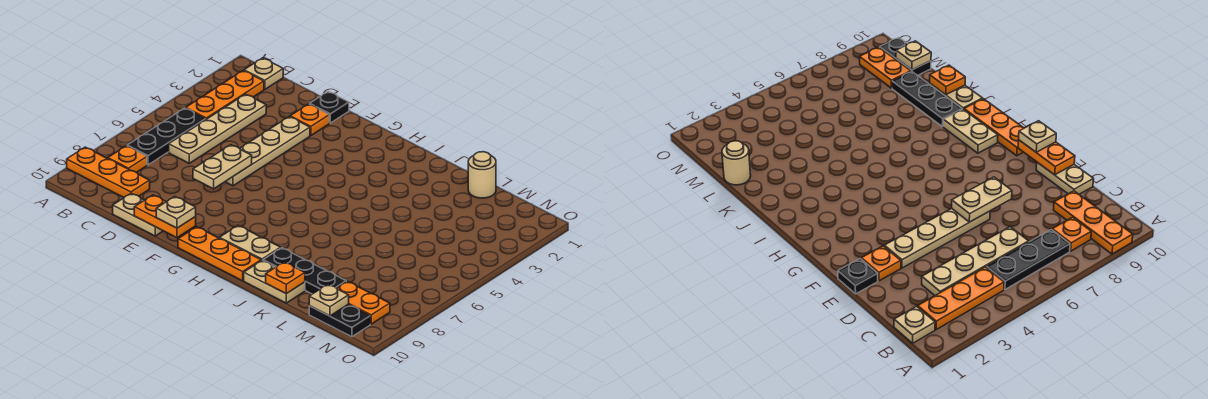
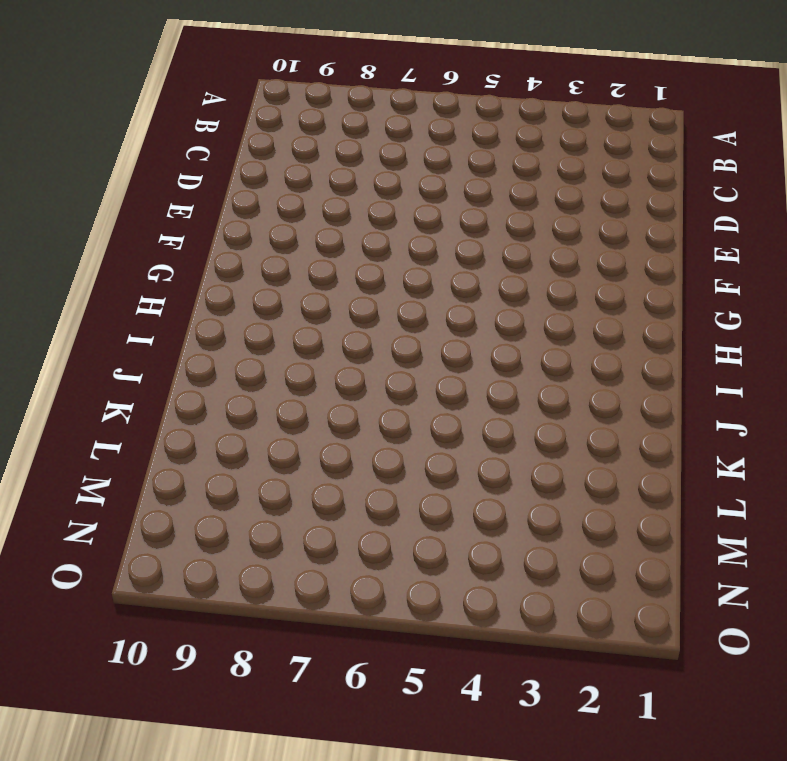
none -> orange 1x3 plate [67,147,150,197]
none -> tan 1x1 plate [244,58,283,90]
none -> orange 1x3 plate [186,71,264,119]

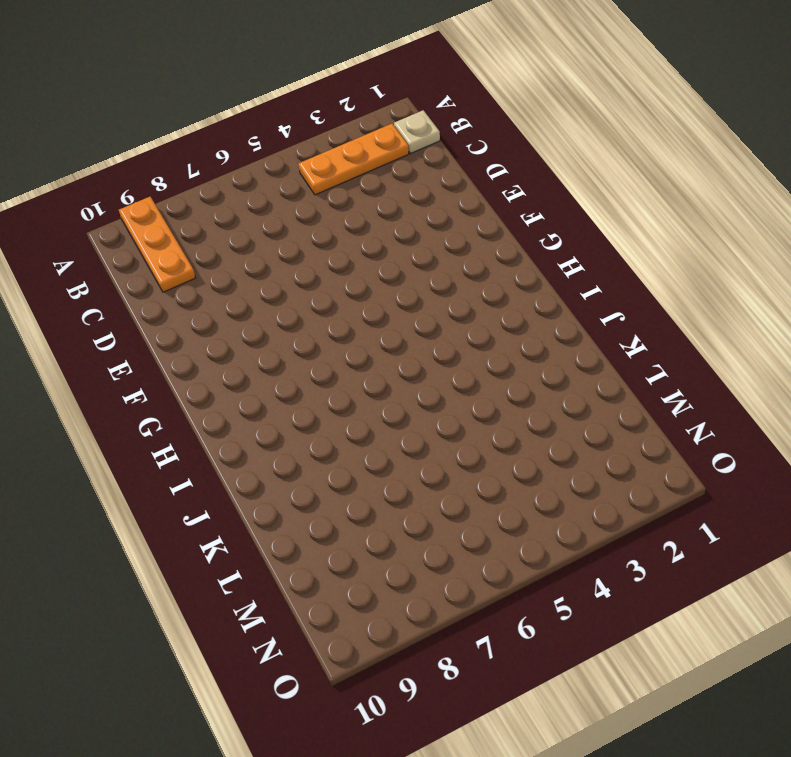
none -> black 1x3 plate [127,108,206,165]
none -> orange 1x1 plate [108,146,147,173]
none -> tan 1x4 plate [169,94,266,163]

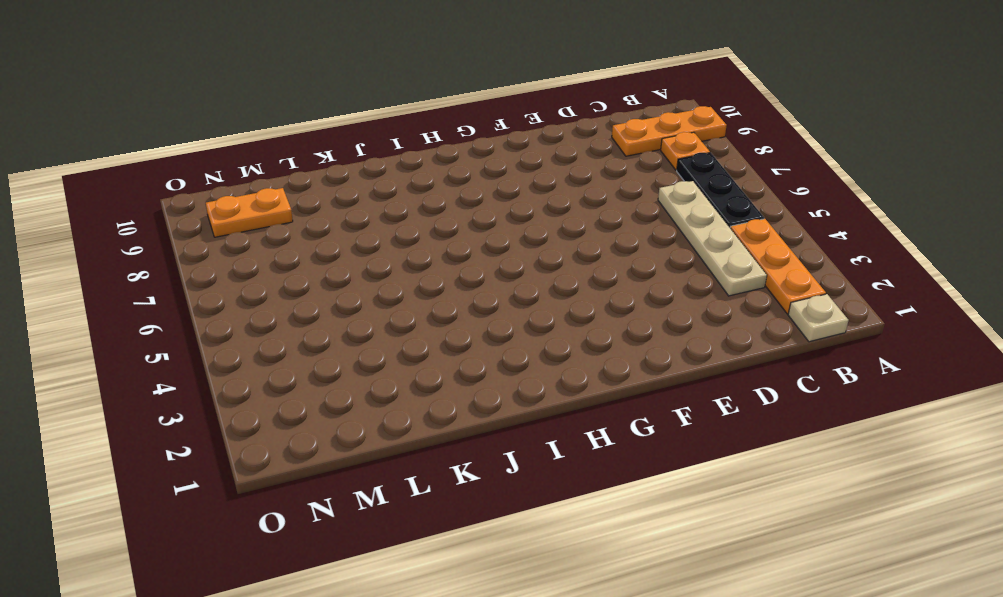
none -> tan 1x2 plate [113,193,163,236]
none -> black 1x1 plate [310,92,349,123]
none -> orange 1x1 plate [290,104,329,136]

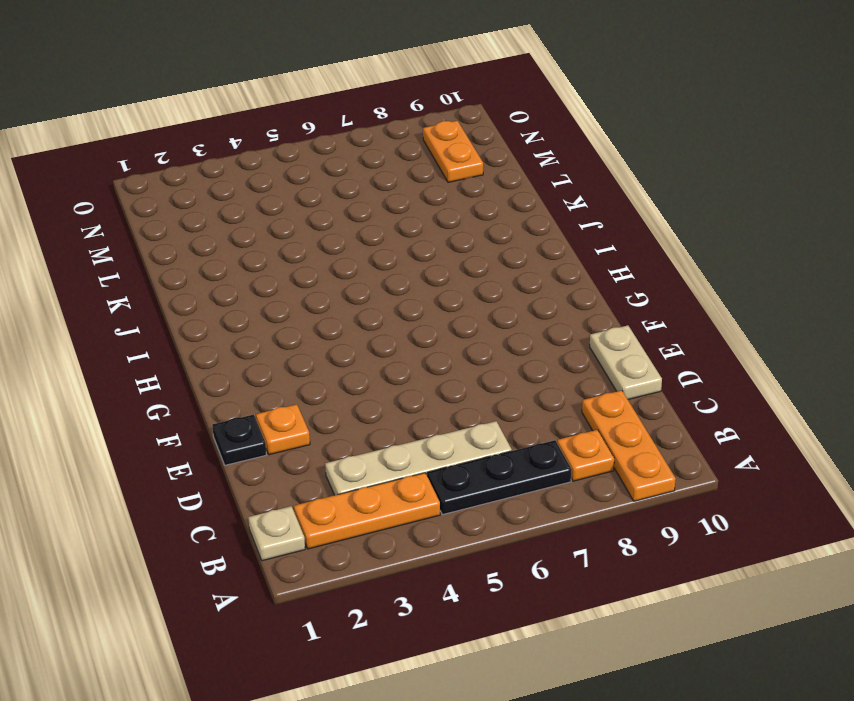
none -> tan 1x4 plate [225,117,310,186]
none -> orange 1x3 plate [178,227,261,281]
none -> tan 1x2 plate [220,226,281,261]

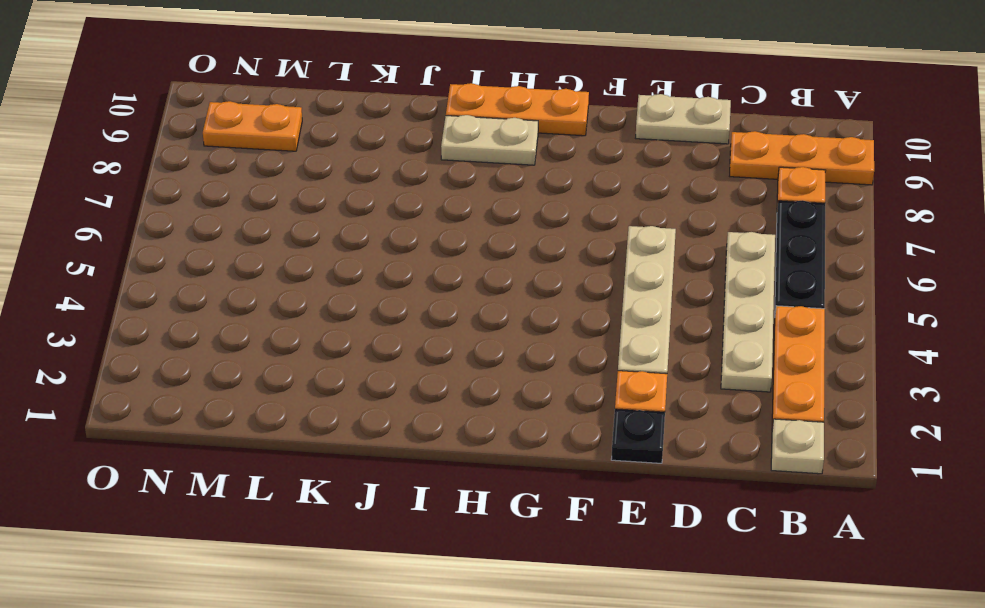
none -> black 1x3 plate [263,248,346,294]
none -> tan 1x2 plate [244,260,305,303]
none -> tan 1x1 round brick [468,152,496,198]

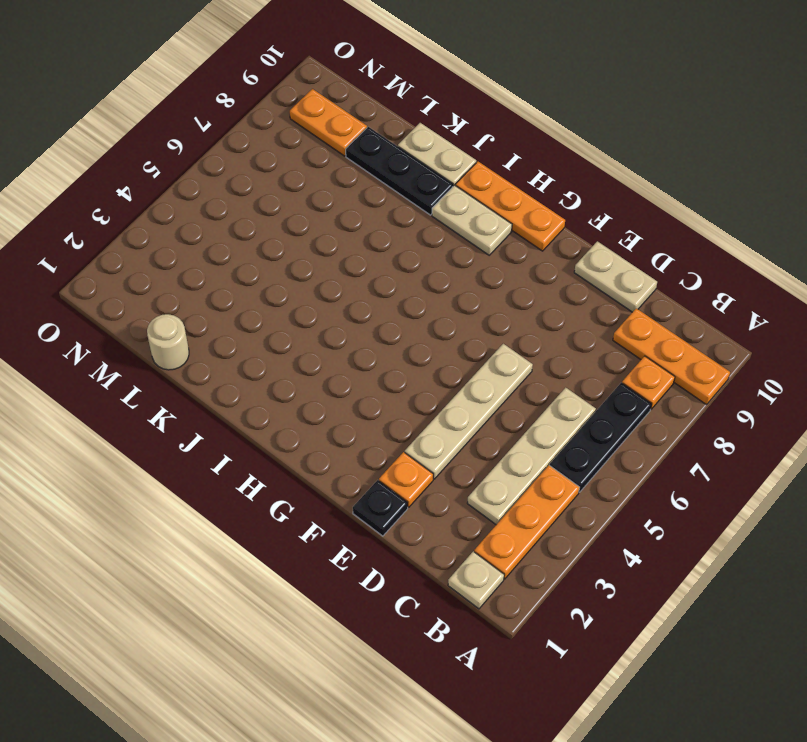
none -> black 1x2 plate [309,304,370,337]
none -> tan 1x2 plate [193,145,252,189]
none -> orange 1x2 plate [134,195,196,238]

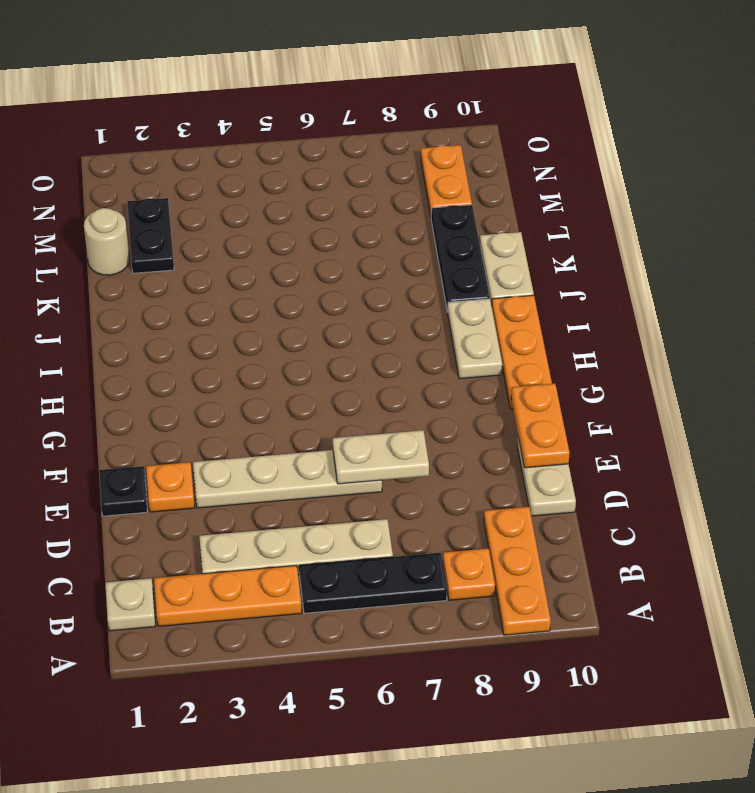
black 1x2 plate [127,198,174,273] -> black 1x2 plate moved to [309,304,370,337]
none -> orange 1x1 plate [266,262,305,294]
none -> tan 1x1 plate [309,284,349,316]
none -> tan 1x1 plate [156,197,196,228]

